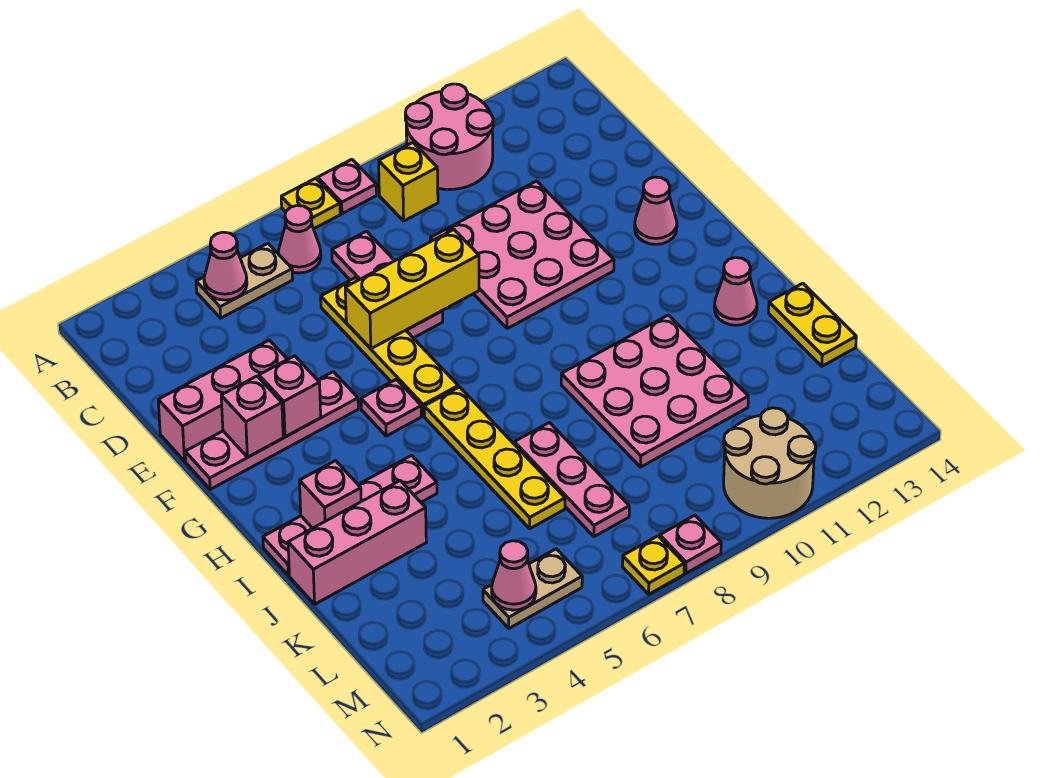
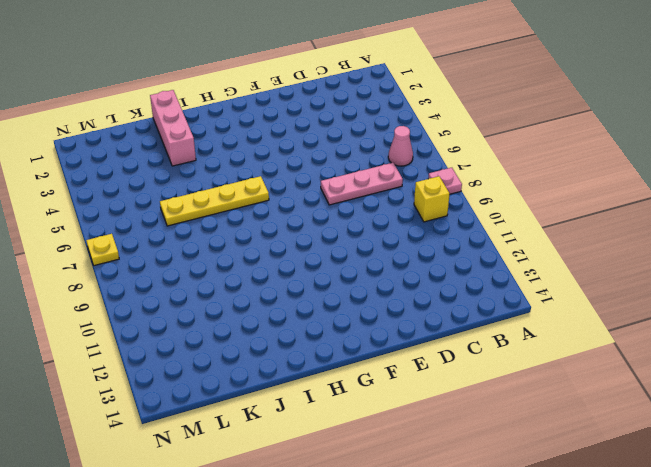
none -> yellow 1x1 plate [281,178,340,229]
none -> pink 2x2 round brick [405,84,493,190]
none -> tan 1x2 plate [196,243,293,318]
none -> yellow 1x4 plate [321,278,458,416]

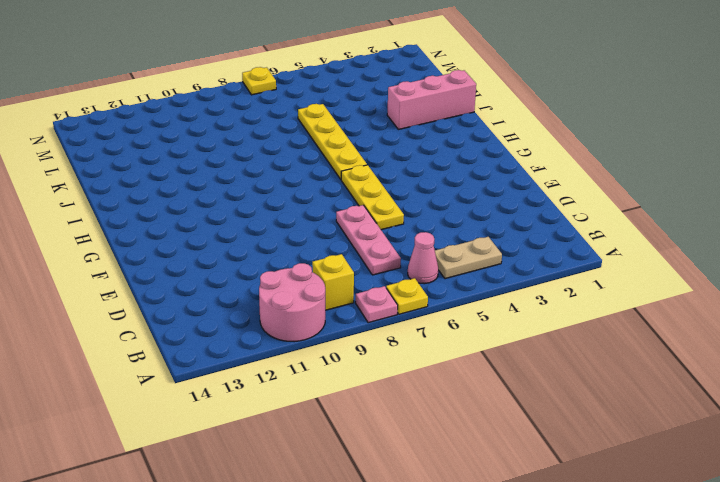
yellow 1x3 plate [341,165,404,230] -> yellow 1x4 plate [321,278,458,416]
none -> pink 3x3 plate [430,181,614,329]
none -> pink 1x3 brick [158,340,287,461]
none -> pink 1x4 plate [185,372,358,489]
none -> pink 1x1 cone [635,177,677,244]

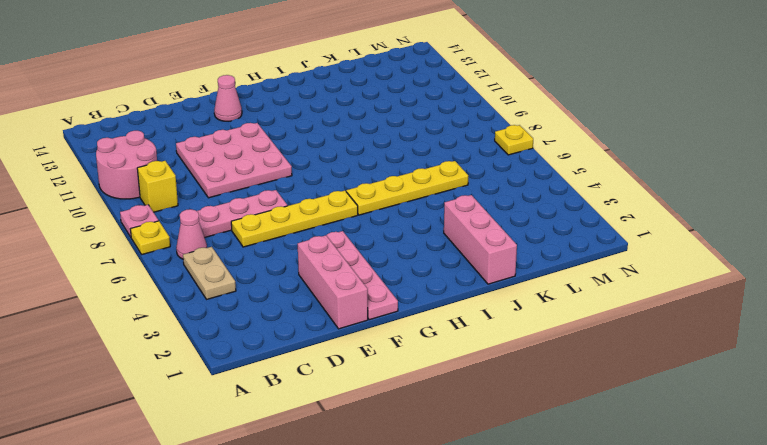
none -> pink 1x1 plate [361,379,422,436]
none -> pink 1x4 plate [263,455,437,575]
none -> pink 3x3 plate [561,315,748,467]
none -> pink 1x1 cone [714,258,757,325]

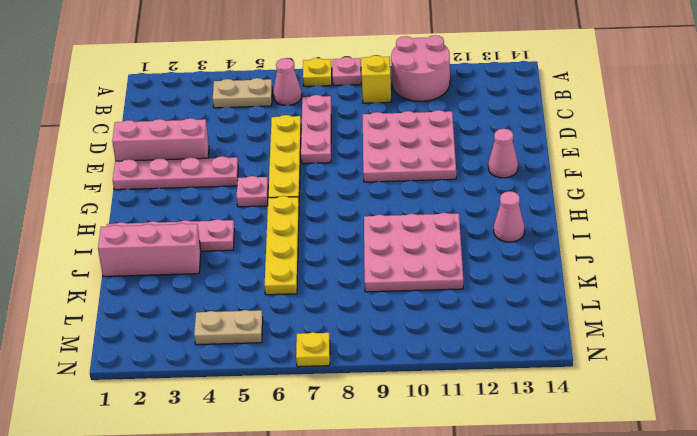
none -> pink 1x3 plate [514,423,629,537]
none -> yellow 1x2 plate [769,283,856,366]
none -> tan 2x2 round brick [724,408,816,518]
none -> pink 1x1 plate [660,515,721,573]

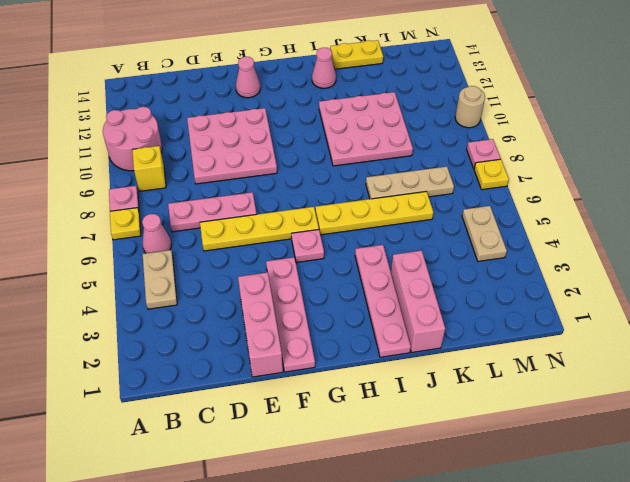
tan 1x3 plate [366,167,454,199] -> pink 1x3 plate [514,423,629,537]
tan 1x1 round brick [455,86,485,128] -> tan 2x2 round brick [724,408,816,518]
none -> pink 1x1 cone [204,232,247,300]
none -> yellow 1x3 brick [345,230,479,349]
none -> pink 1x1 brick [221,376,283,457]
none -> pink 1x1 brick [259,356,321,437]

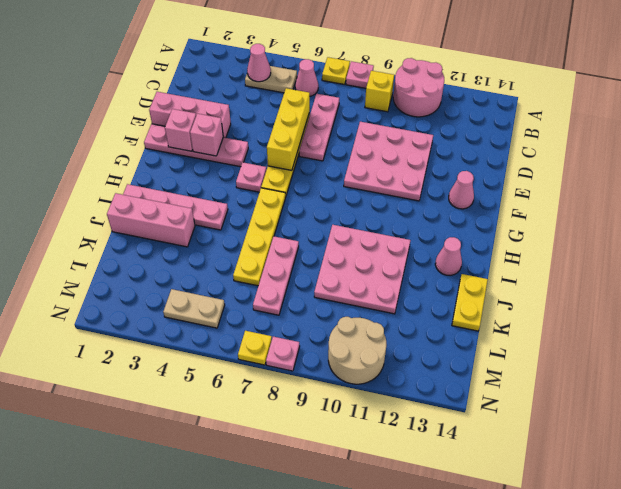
yellow 1x3 brick [267,88,310,170] -> yellow 1x3 brick turned to [345,230,479,349]
none -> pink 1x1 brick [299,461,361,528]
none -> pink 1x1 cone [492,541,536,610]

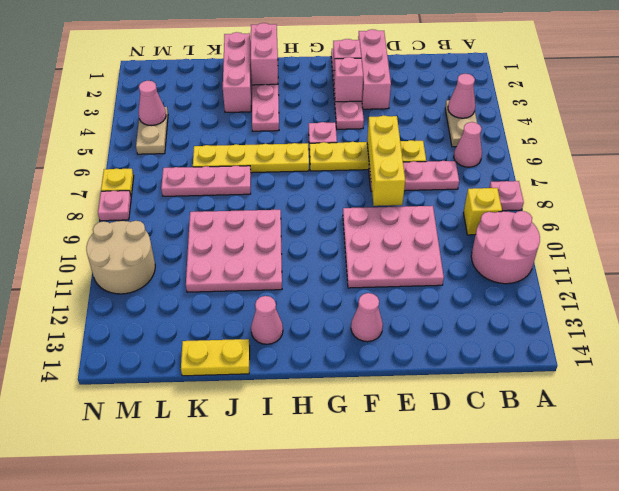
pink 1x2 brick [251,23,278,85] -> pink 1x1 brick [299,461,361,528]
none -> yellow 1x1 plate [281,178,340,229]

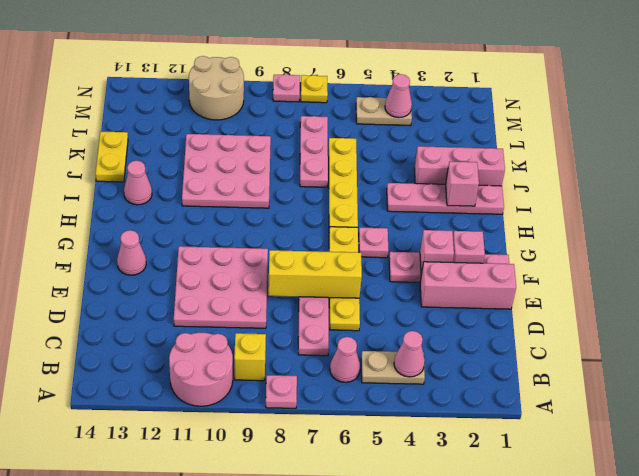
none -> yellow 1x1 plate [281,178,340,229]

